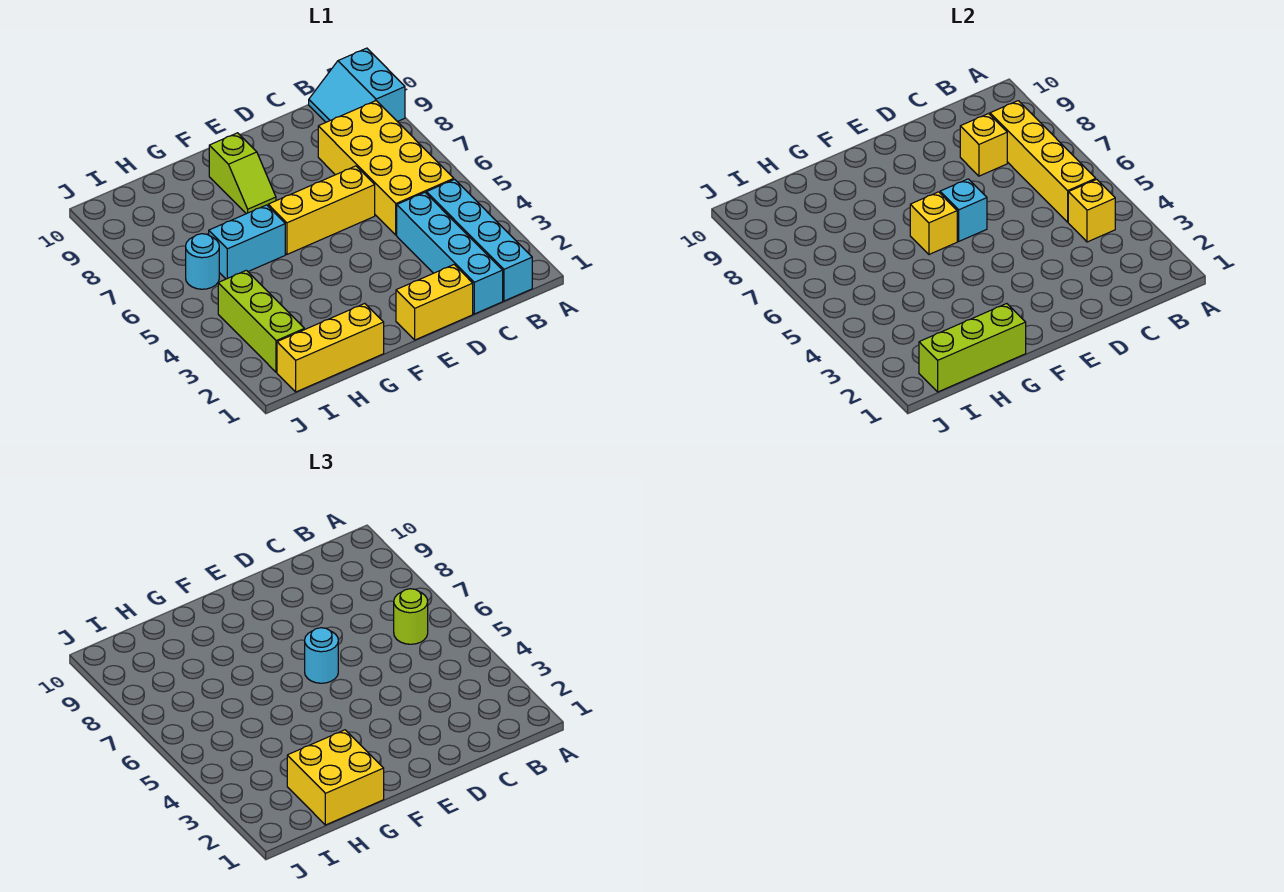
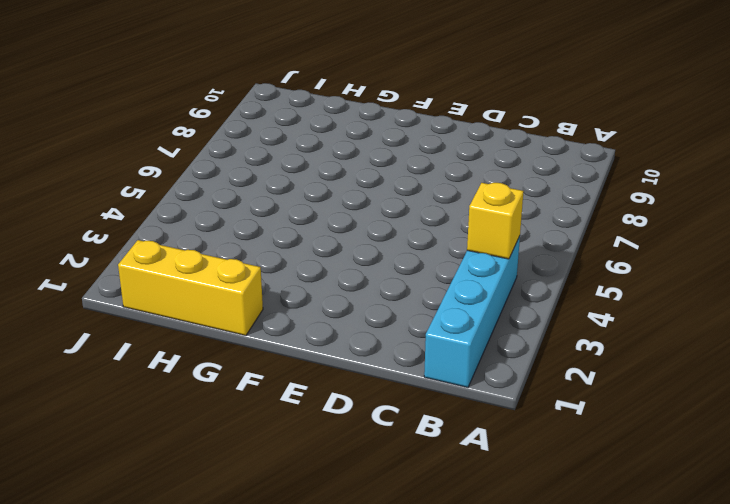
none -> cyan 2x2 slope [309,48,405,122]
none -> yellow 2x4 brick [318,101,454,235]
none -> cyan 1x4 brick [397,193,503,314]

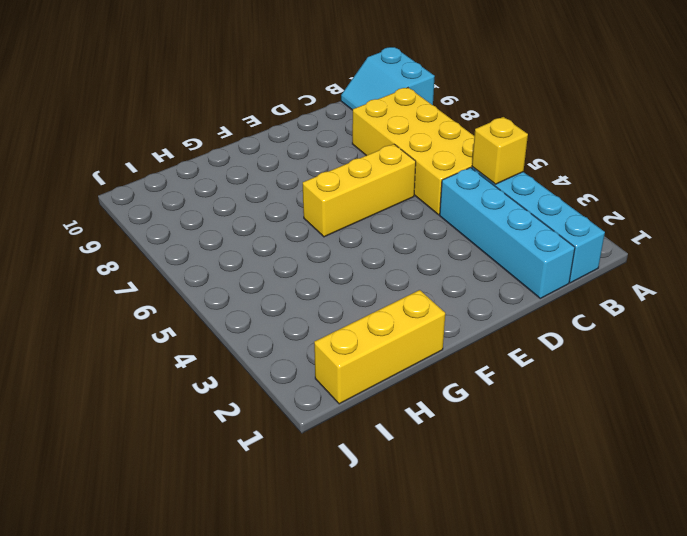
none -> yellow 1x2 brick [396,265,473,340]
none -> lime 1x2 slope [209,133,276,214]
none -> cyan 1x2 brick [209,205,285,279]

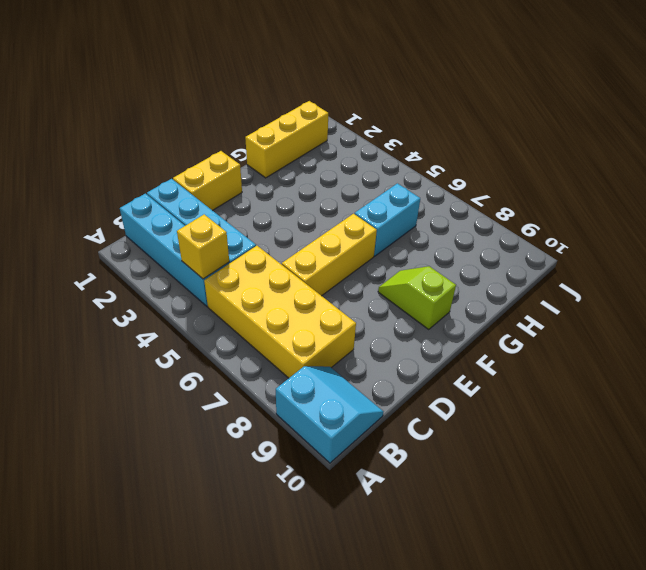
none -> lime 1x3 brick [218,270,304,372]
none -> cyan 1x1 round brick [186,234,219,289]
none -> yellow 1x4 brick [990,101,1096,222]

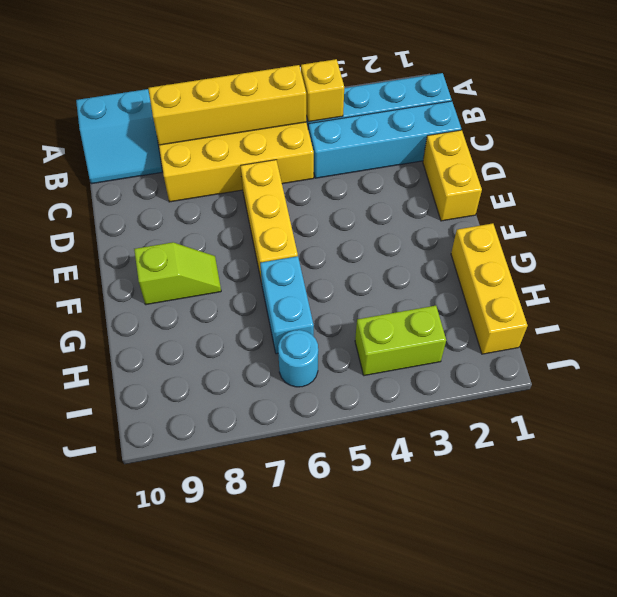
lime 1x2 brick [355,306,446,376] -> lime 1x3 brick [218,270,304,372]
none -> yellow 1x1 brick [960,114,1007,176]
none -> cyan 1x1 brick [940,179,987,241]
none -> yellow 1x1 brick [910,192,957,254]

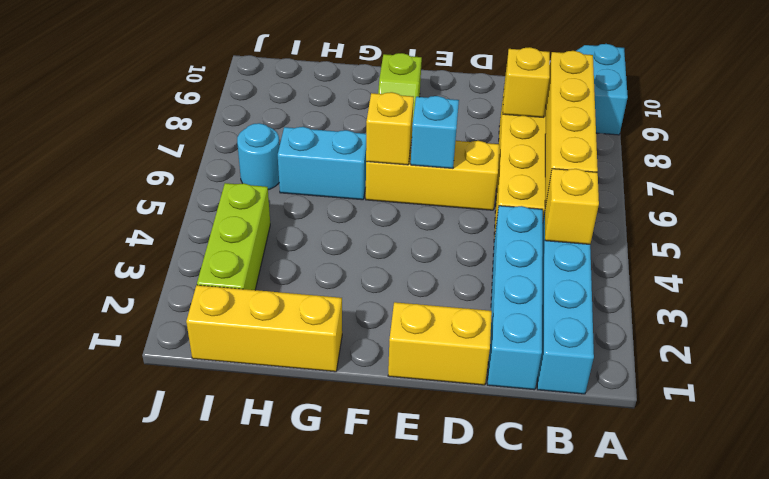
none -> lime 1x3 brick [919,304,1026,392]
none -> lime 1x1 round brick [394,589,428,644]
none -> cyan 1x1 round brick [305,628,338,683]

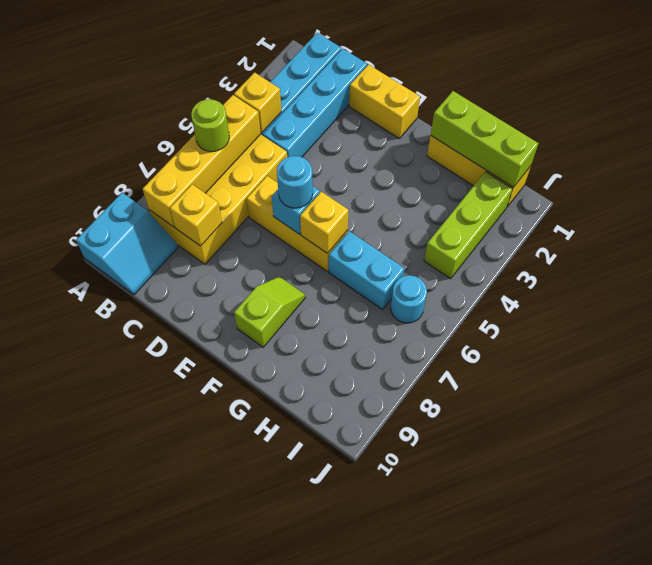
none -> yellow 2x2 brick [287,730,384,825]

